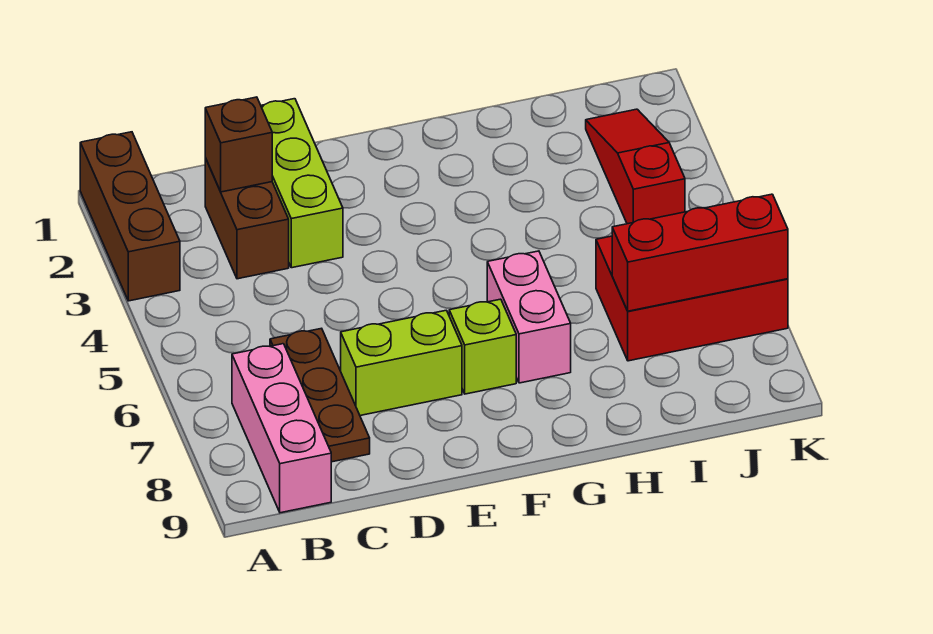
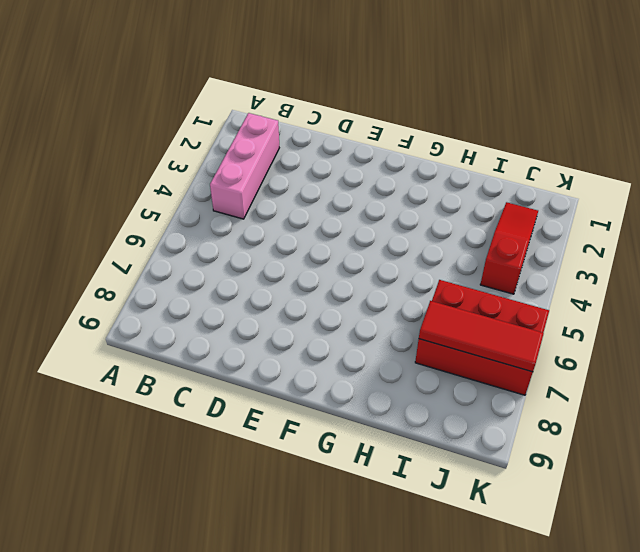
pink 1x3 brick [210,113,279,219] -> pink 1x3 brick moved to [232,344,331,513]
red 1x3 tile [419,301,544,372] -> red 1x3 brick [612,194,788,311]
none -> brown 1x3 brick [80,132,180,301]
none -> brown 1x2 brick [205,158,289,279]
none -> brown 1x3 plate [270,328,370,462]

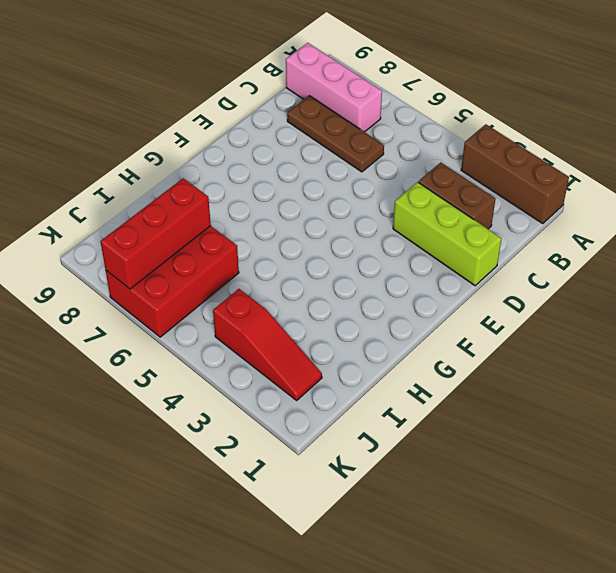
none -> lime 1x2 brick [341,310,462,416]
none -> lime 1x1 brick [449,299,516,394]
none -> pink 1x2 brick [487,251,571,383]

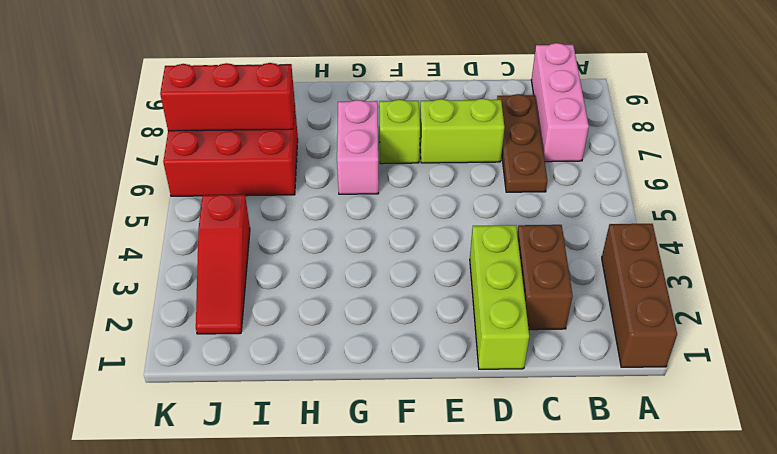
none -> brown 1x1 brick [205,97,272,192]

